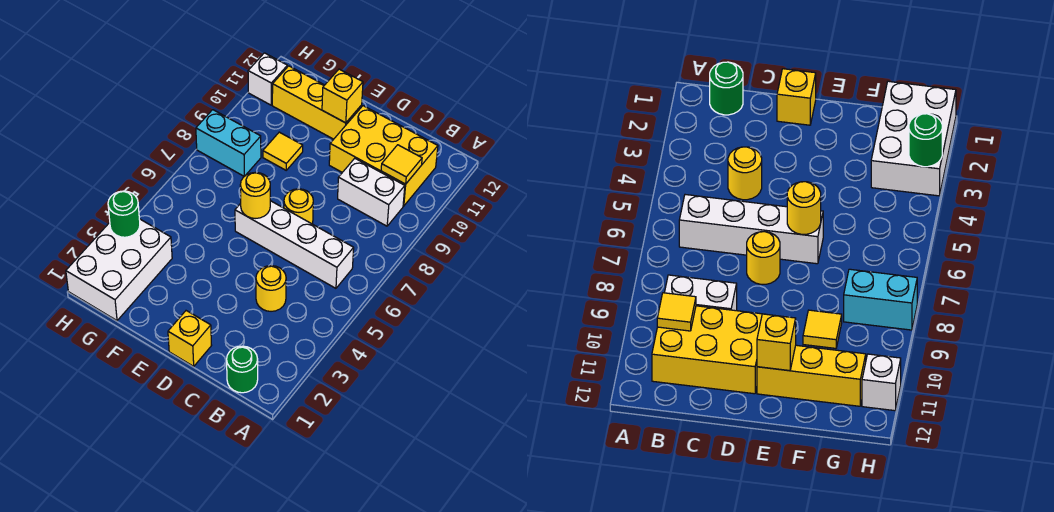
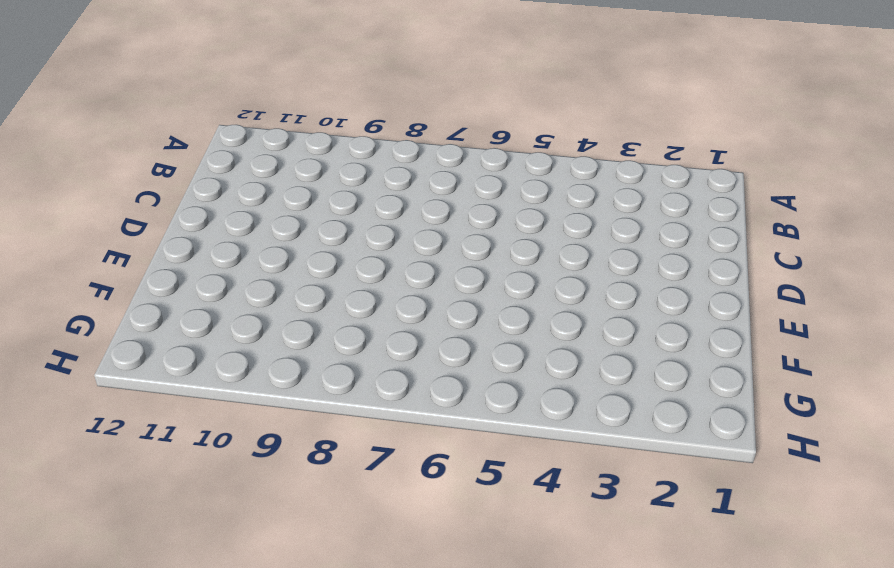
none -> green 1x1 round brick [227,346,258,393]
none -> white 1x4 brick [235,201,354,288]
none -> white 1x2 brick [338,158,405,226]

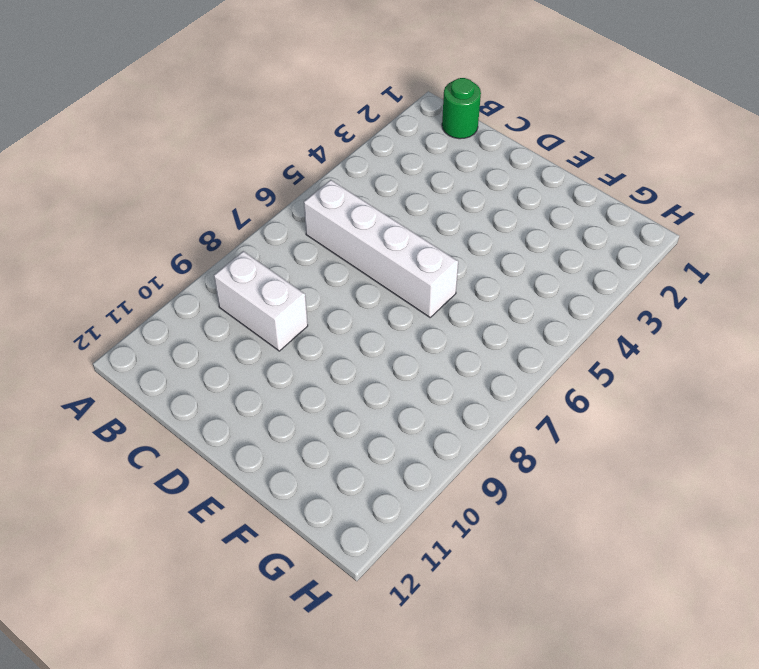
none -> yellow 2x3 brick [329,106,438,206]
none -> yellow 1x1 round brick [256,266,286,311]
none -> yellow 1x1 brick [168,311,212,366]

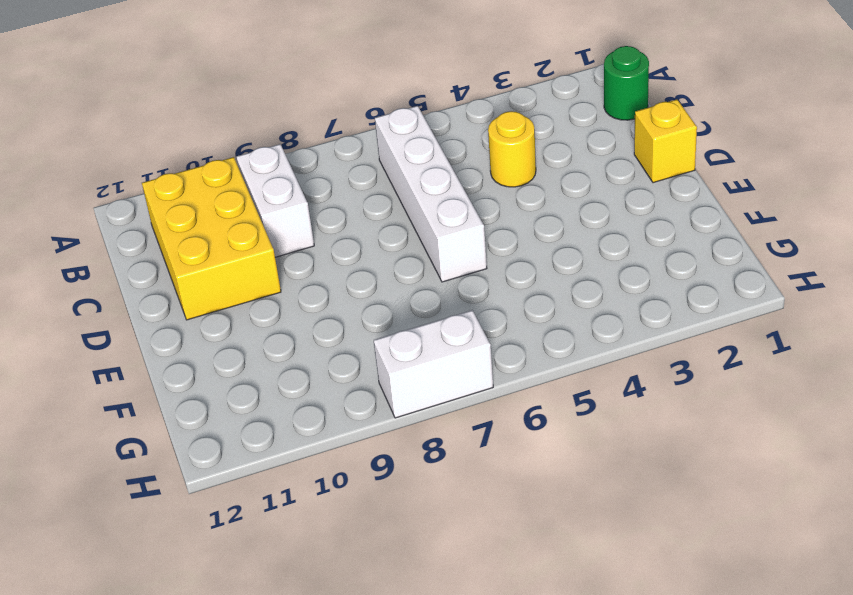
white 1x2 brick [374,310,493,418] -> cyan 1x2 brick [196,110,261,176]
none -> yellow 1x1 round brick [284,189,313,224]
none -> yellow 1x3 brick [272,66,362,139]
none -> yellow 1x1 tile [263,132,303,170]

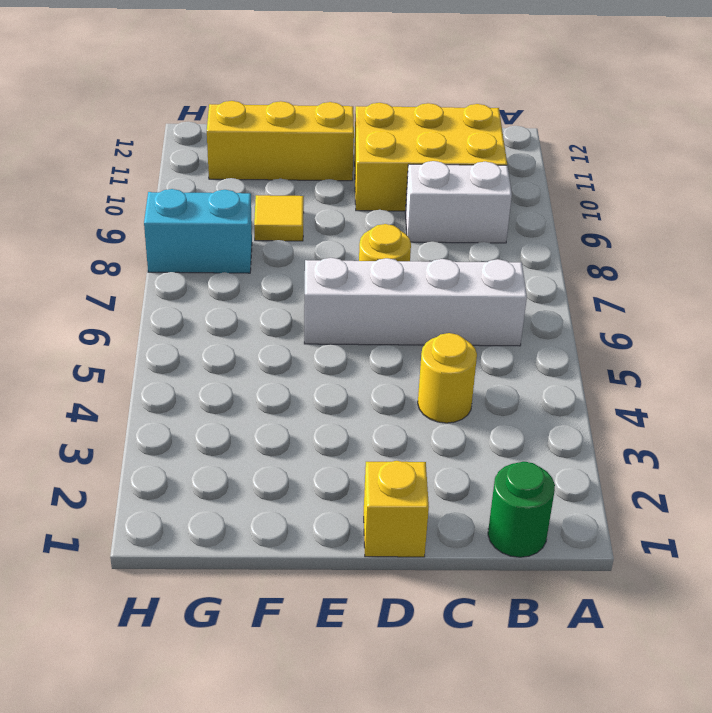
none -> white 2x3 brick [66,219,172,320]
none -> white 1x1 brick [248,53,287,105]
none -> yellow 1x1 tile [381,145,422,184]

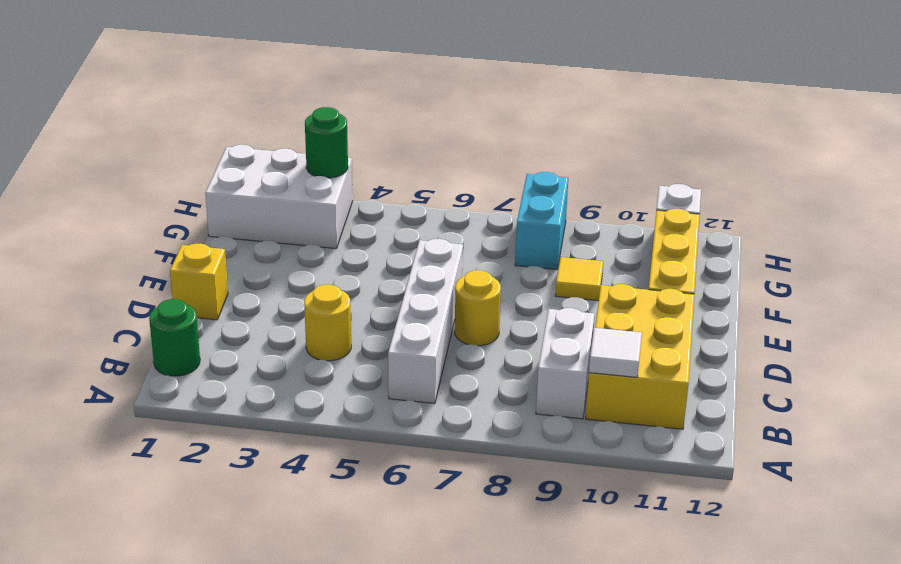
white 1x1 tile [589,328,642,377] -> yellow 1x1 tile [381,145,422,184]
none -> yellow 1x1 round brick [240,172,270,218]
none -> yellow 1x1 brick [322,69,363,123]

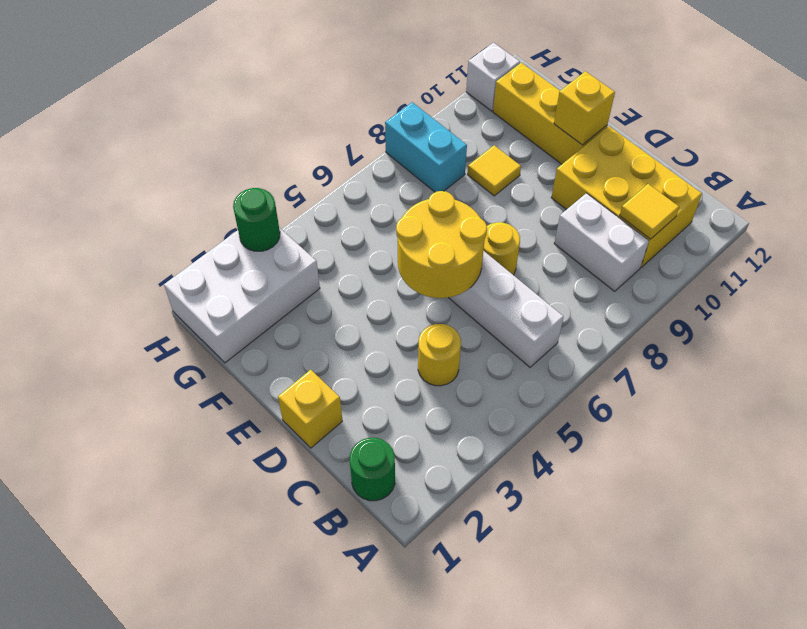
yellow 2x2 round brick [396,191,487,298] -> yellow 1x1 round brick [240,172,270,218]

